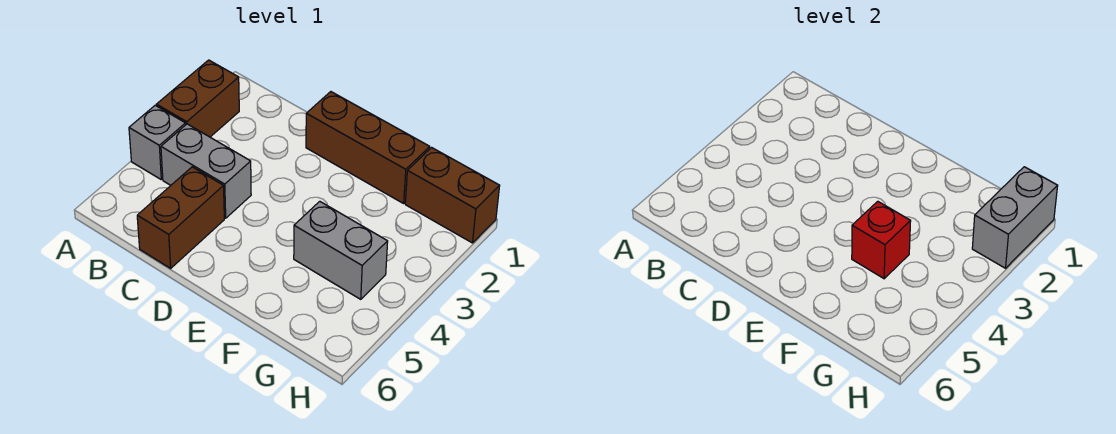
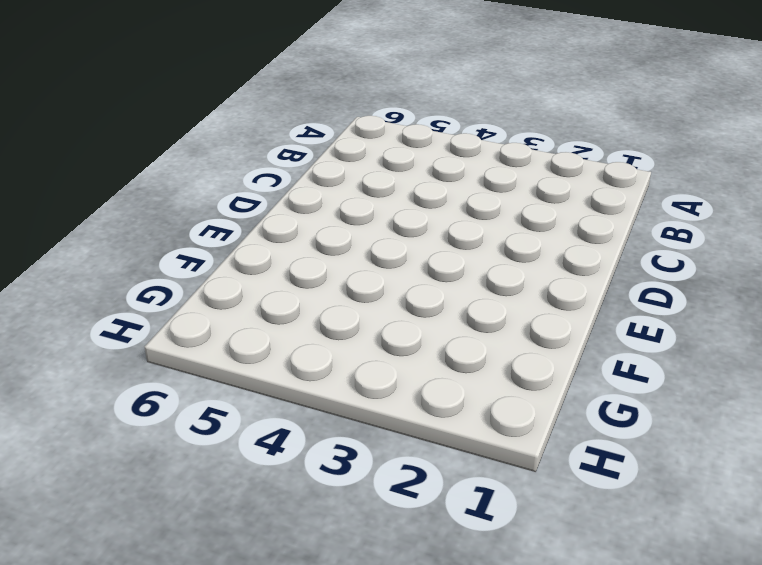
none -> brown 1x2 brick [156,60,239,137]
none -> grey 1x1 brick [129,105,186,179]

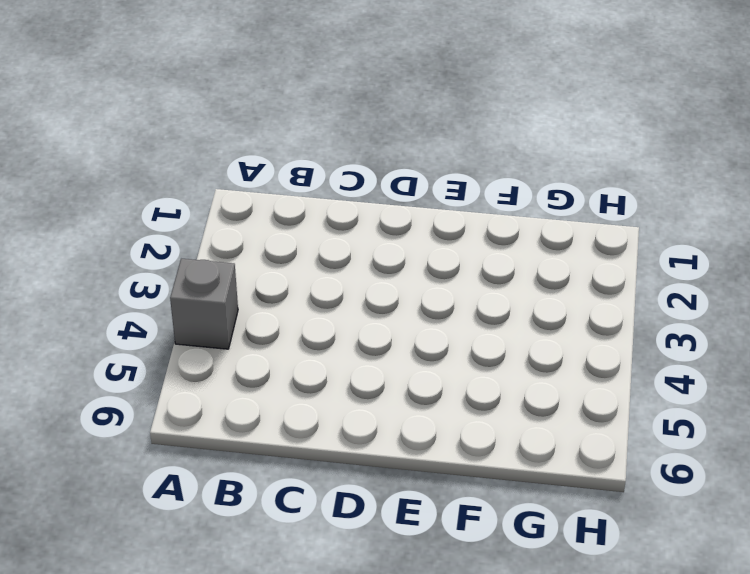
none -> brown 1x2 brick [156,60,239,137]
none -> grey 1x2 brick [161,124,251,218]

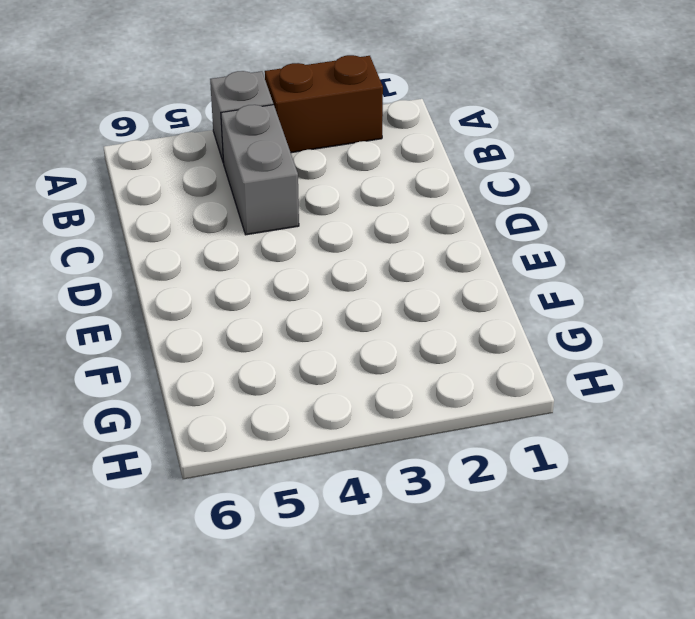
none -> brown 1x2 brick [137,167,224,268]
none -> brown 1x3 brick [306,92,430,203]

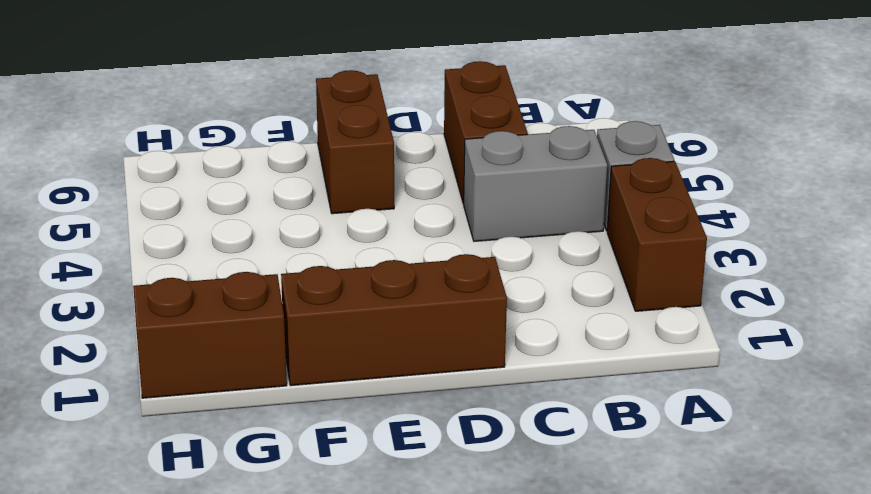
brown 1x2 brick [316,70,394,214] -> none
none -> grey 1x2 brick [294,201,388,299]
none -> red 1x1 brick [852,201,911,279]

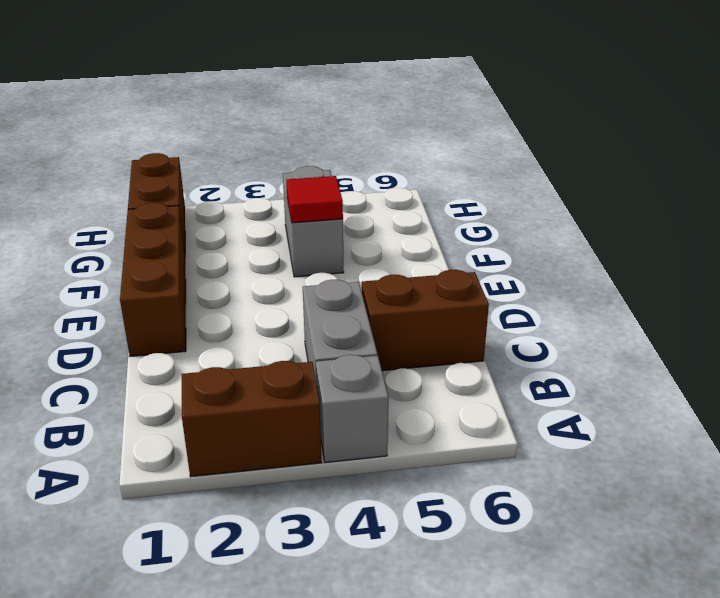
red 1x1 tile [286,176,343,223] -> red 1x1 brick [852,201,911,279]
none -> grey 1x2 brick [972,167,1058,268]

